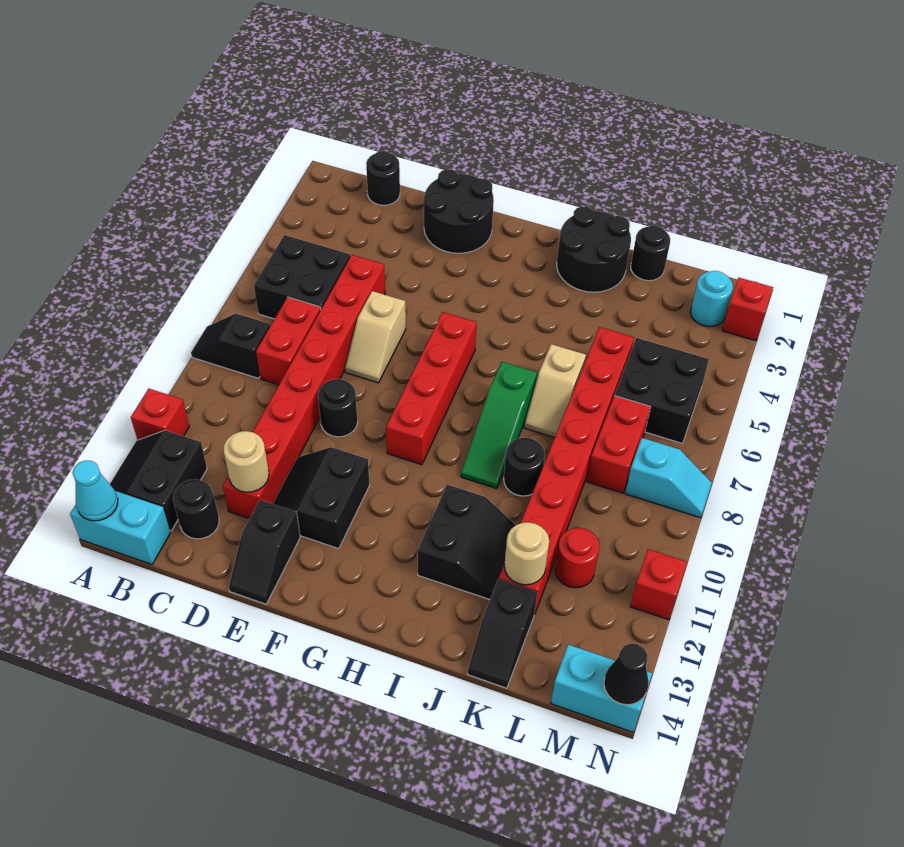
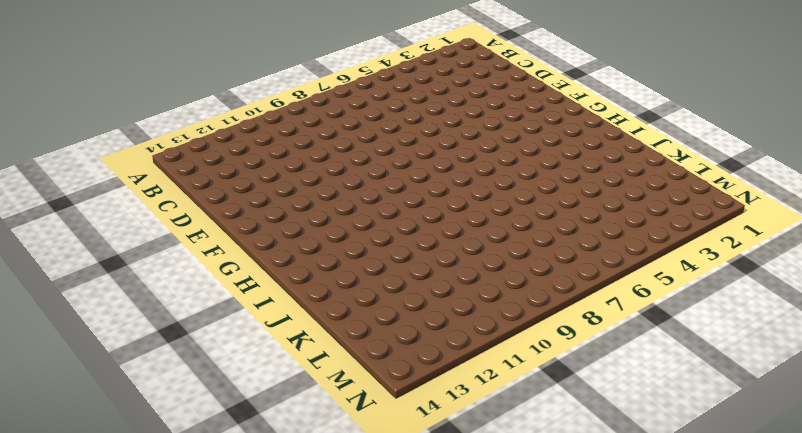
none -> black 1x2 slope [191,314,270,378]
none -> red 1x1 brick [131,389,189,440]
none -> black 2x2 slope [110,430,207,531]
none -> cyan 1x2 brick [70,491,171,564]

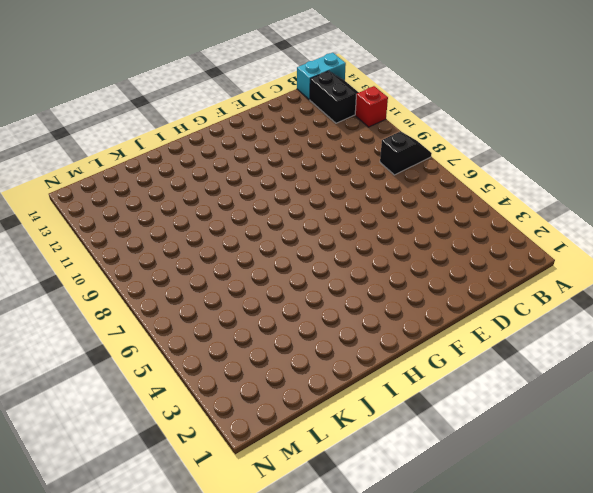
none -> black 2x2 brick [254,235,350,319]
none -> black 1x1 round brick [366,151,400,205]
none -> red 1x2 brick [256,297,321,385]
none -> black 1x1 round brick [173,479,219,539]

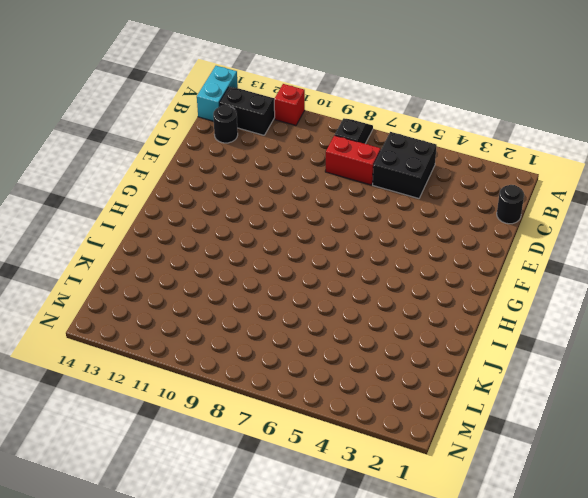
none -> red 1x8 brick [223,255,385,519]
none -> black 2x2 round brick [424,169,494,253]
none -> tan 1x2 slope [345,291,406,383]
none -> black 1x1 round brick [318,379,358,437]

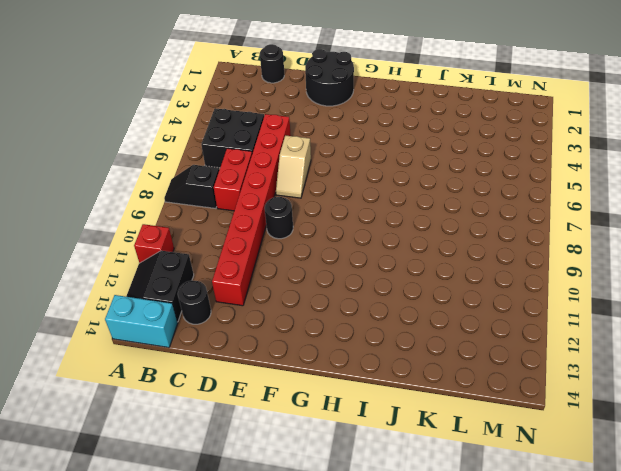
none -> black 2x2 slope [273,447,370,549]
none -> black 1x2 slope [229,500,300,604]
none -> red 1x4 brick [386,312,476,465]
none -> black 2x2 round brick [557,206,631,292]

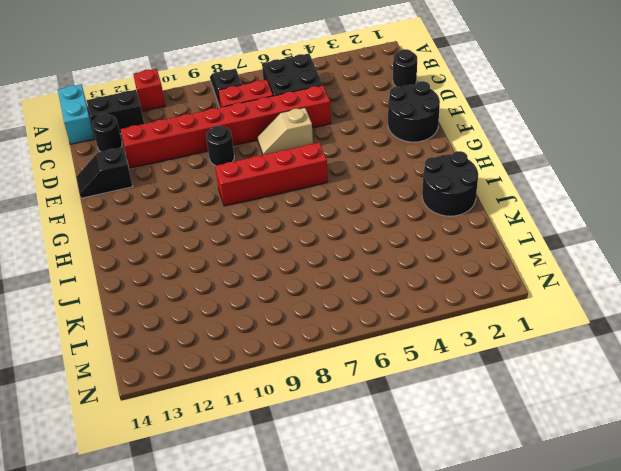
none -> black 2x2 slope [273,447,370,549]
none -> green 1x3 slope [461,362,537,488]
none -> black 2x2 slope [417,485,516,600]
none -> tan 1x2 slope [524,344,586,438]

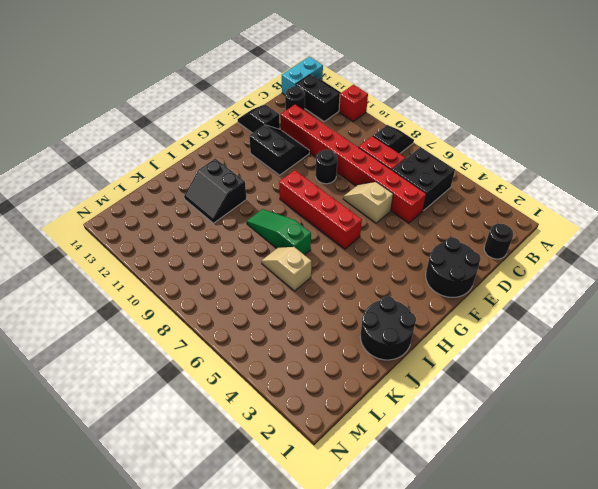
none -> black 1x1 round brick [504,438,545,496]
none -> black 1x1 round brick [631,226,670,281]
none -> red 1x8 brick [499,327,634,614]
none -> black 1x2 slope [468,579,537,688]

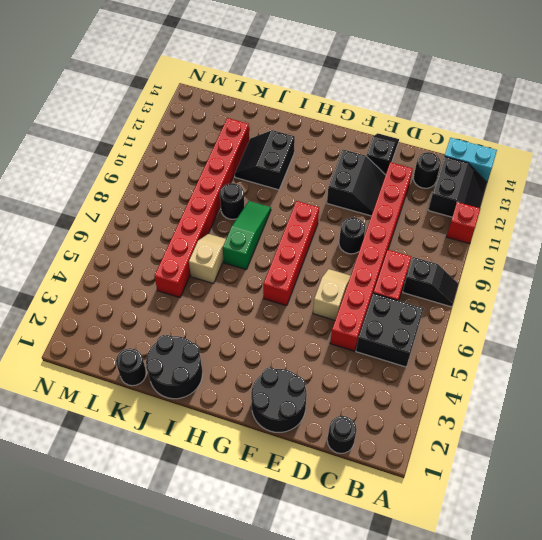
none -> black 1x2 slope [468,579,537,688]
none -> black 2x2 brick [614,338,709,443]
none -> red 1x2 brick [587,396,650,493]
none -> red 1x1 round brick [555,528,600,588]

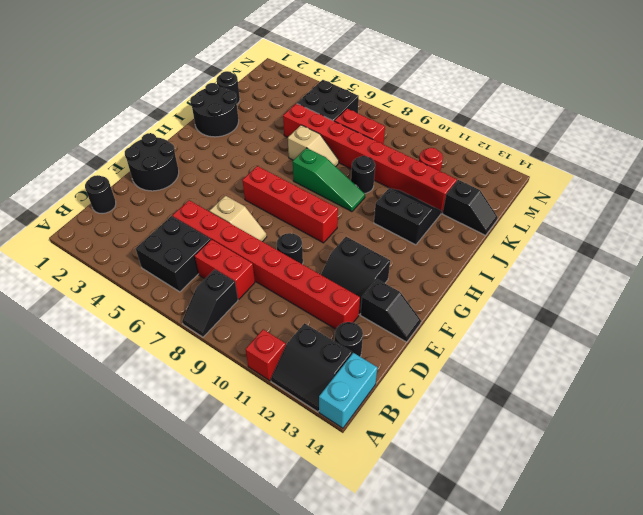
none -> cyan 1x1 round brick [690,271,733,326]
none -> cyan 1x2 slope [625,438,712,518]
none -> cyan 1x2 brick [551,645,652,733]
none -> red 1x1 brick [722,278,773,341]

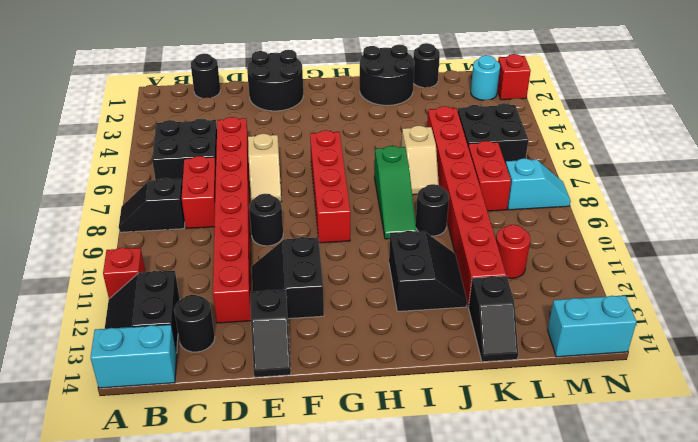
none -> red 1x1 brick [630,549,687,620]
none -> cyan 1x1 cone [72,460,118,521]
none -> tan 1x1 round brick [224,431,269,492]
none -> tan 1x1 round brick [504,522,549,585]

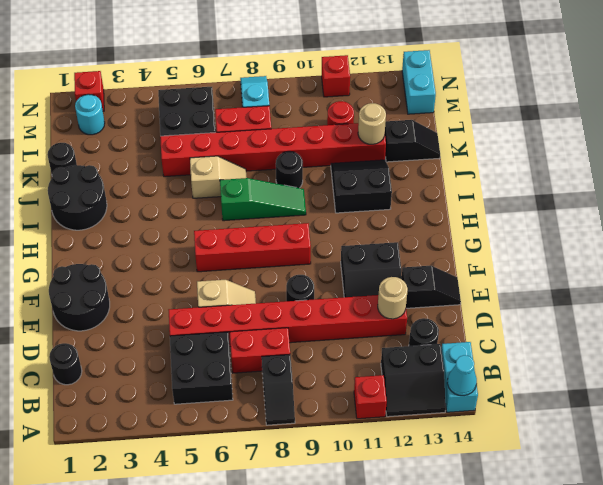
none -> black 1x1 cone [604,644,649,705]

